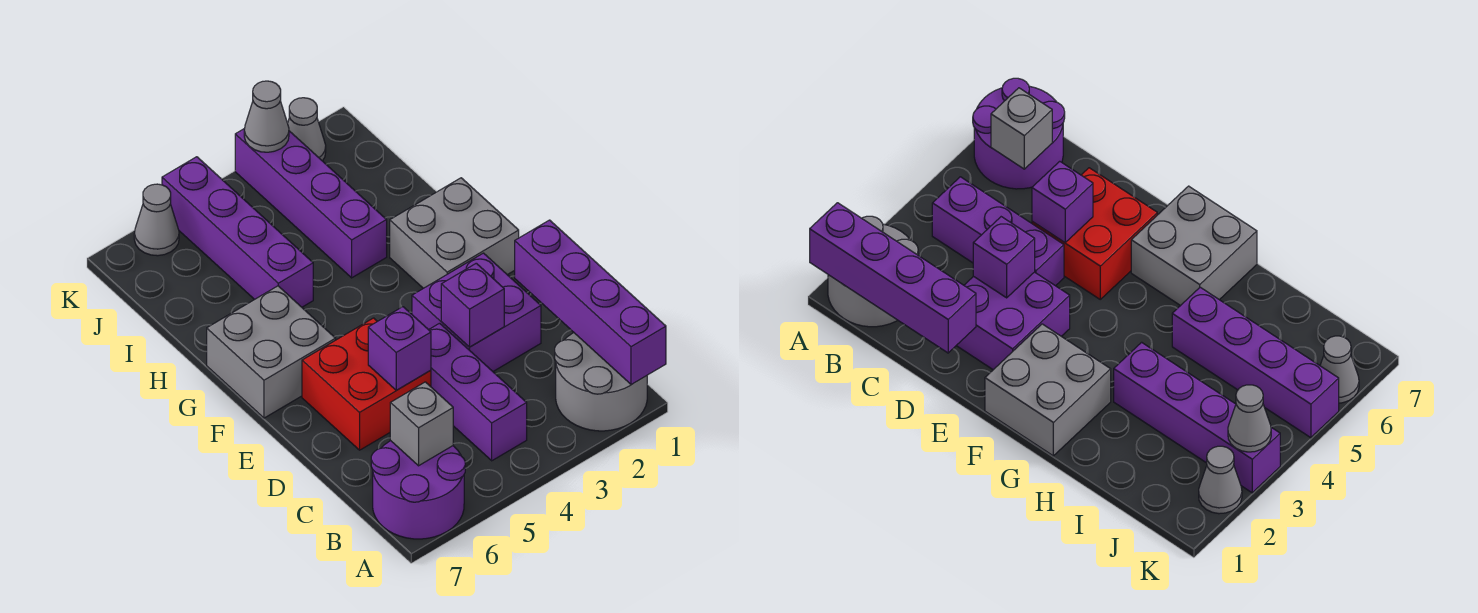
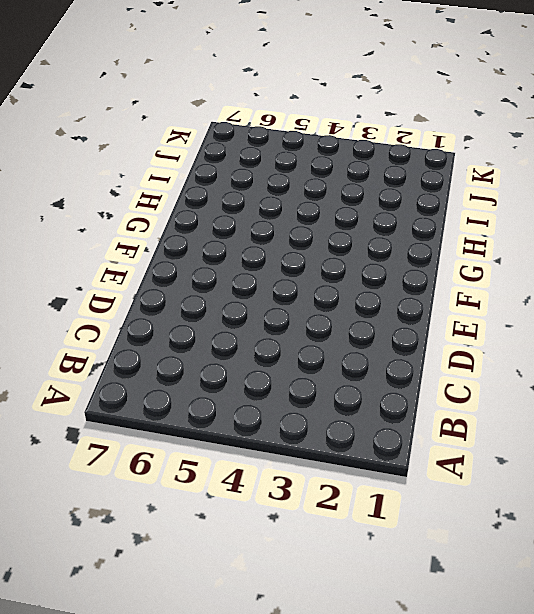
none -> grey 2x2 round brick [555,333,647,431]
none -> purple 2x2 round brick [371,441,465,539]
none -> purple 1x3 brick [429,323,527,461]

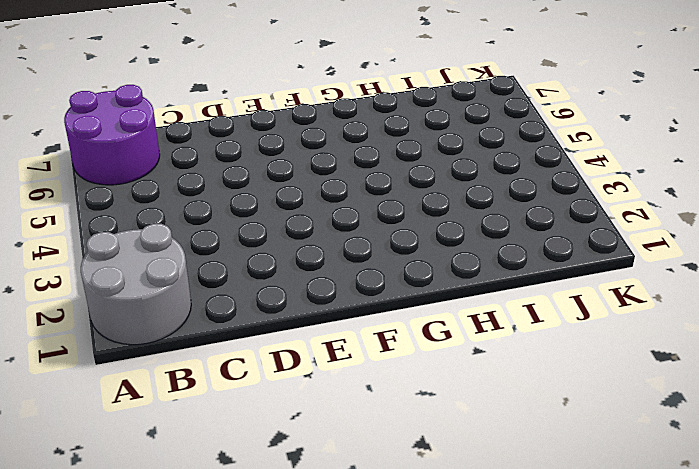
none -> purple 1x3 brick [429,323,527,461]
none -> purple 2x2 brick [412,253,541,371]
none -> red 2x2 brick [302,318,431,450]

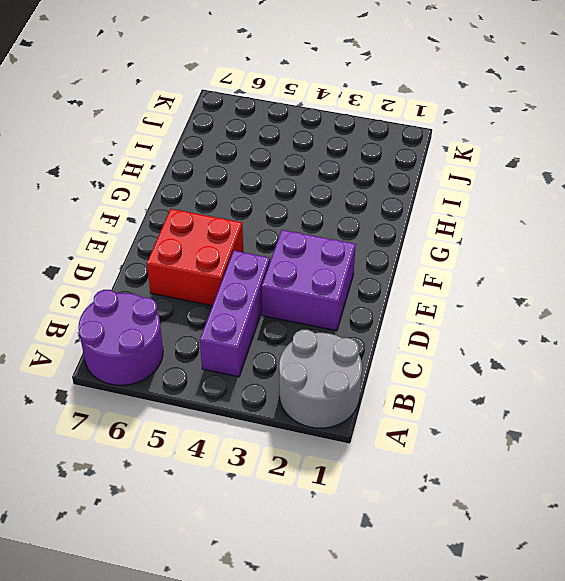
none -> grey 2x2 brick [390,178,519,288]
none -> grey 2x2 brick [207,286,336,418]
none -> purple 1x4 brick [235,128,387,278]

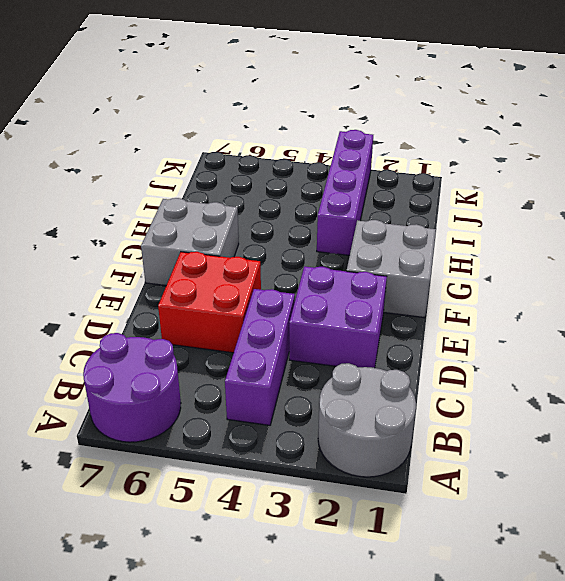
none -> purple 1x4 brick [162,157,313,307]
none -> grey 1x1 cone [288,98,326,161]
none -> grey 1x1 cone [134,184,179,256]

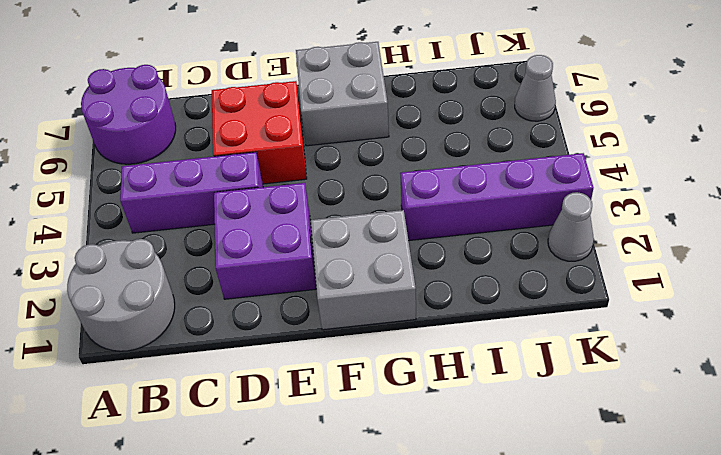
none -> purple 1x4 brick [162,157,313,307]
none -> purple 1x4 brick [515,220,666,385]
none -> grey 1x1 brick [390,382,453,466]

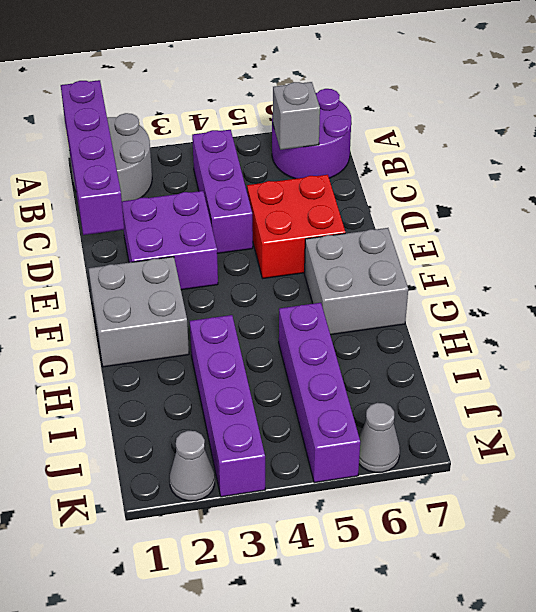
none -> purple 1x1 brick [441,263,504,347]
none -> purple 1x1 brick [368,307,431,390]
none -> grey 1x1 cone [244,81,289,152]

